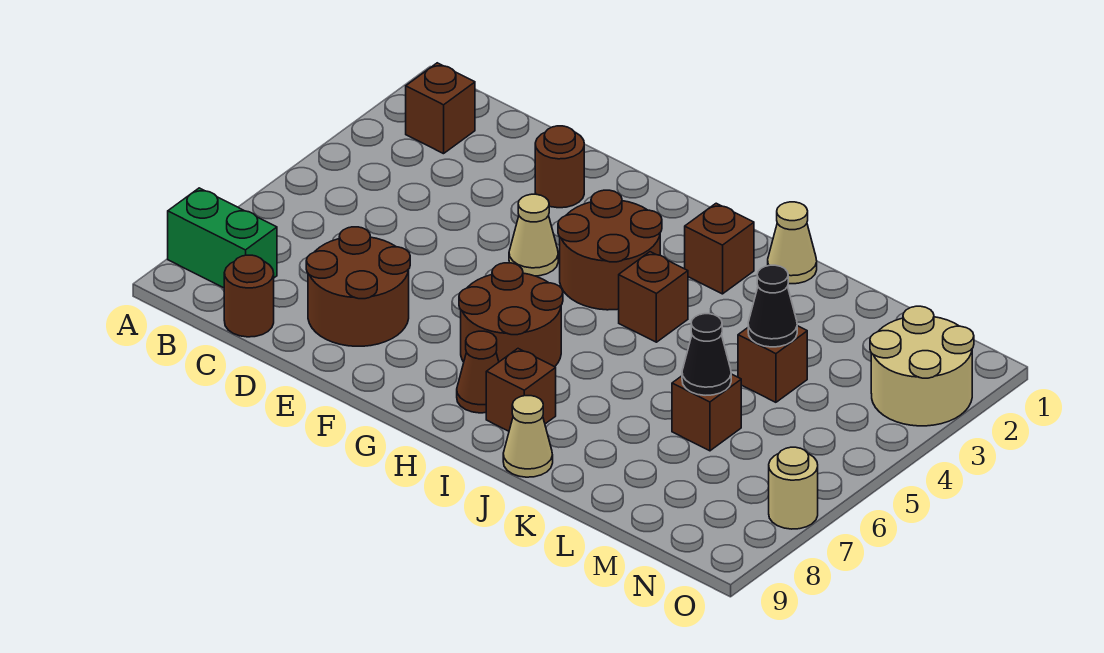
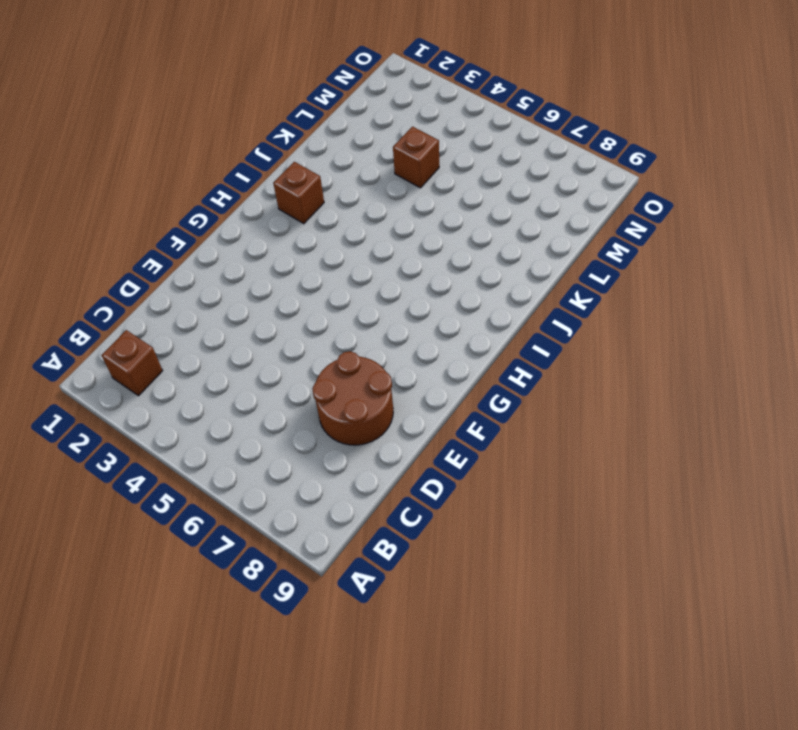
none -> green 1x2 brick [168,188,277,288]
none -> brown 1x1 round brick [224,255,274,337]
none -> brown 1x1 round brick [535,126,584,208]

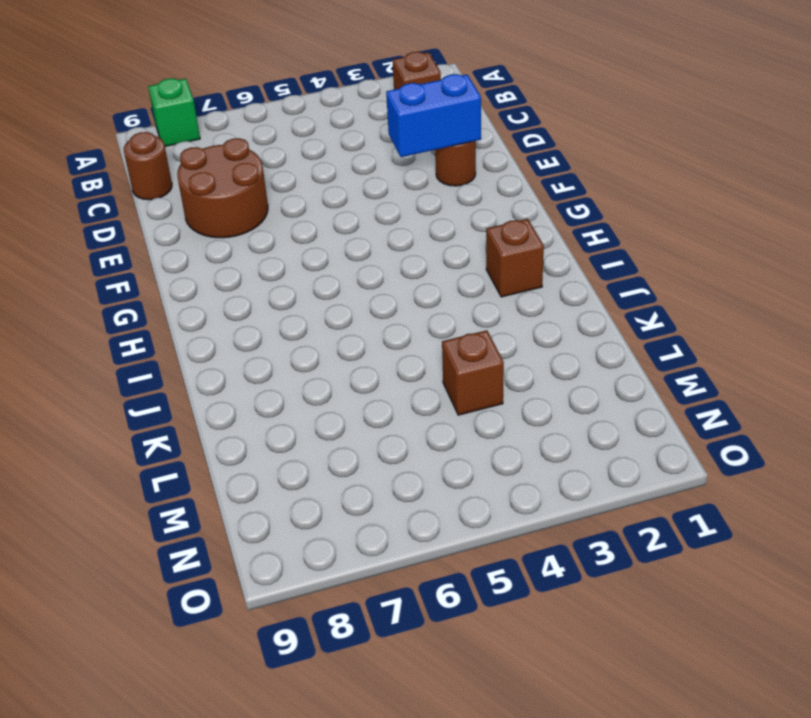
green 1x1 brick [148,78,200,146] -> green 1x2 brick [168,188,277,288]
blue 1x2 brick [386,74,481,157] -> none
none -> tan 1x1 cone [509,194,558,276]
none -> brown 2x2 round brick [558,190,662,310]
none -> brown 2x2 round brick [459,263,563,367]

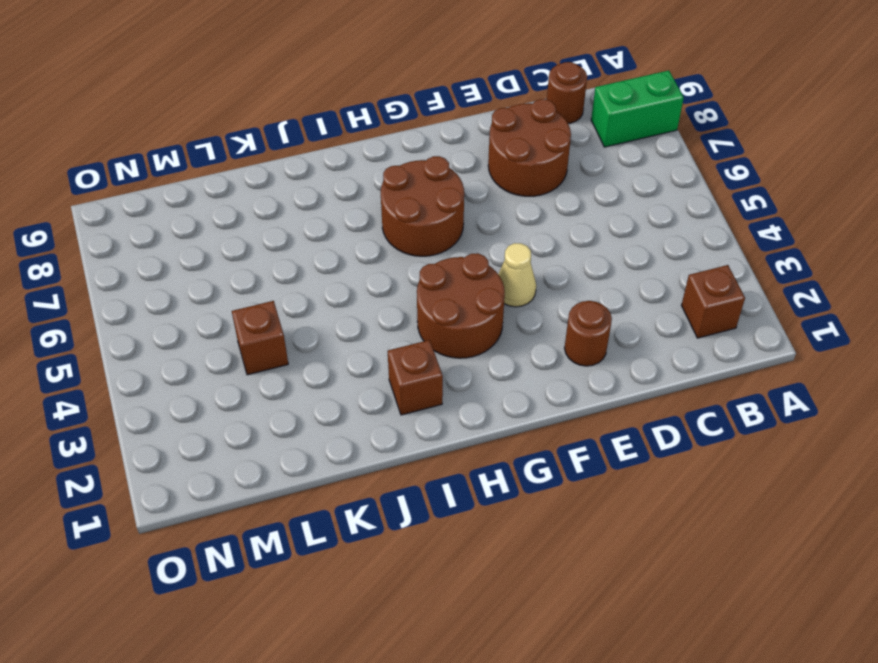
none -> brown 1x1 cone [457,331,499,413]
none -> brown 1x1 brick [619,252,688,342]
none -> brown 1x1 brick [486,349,556,431]

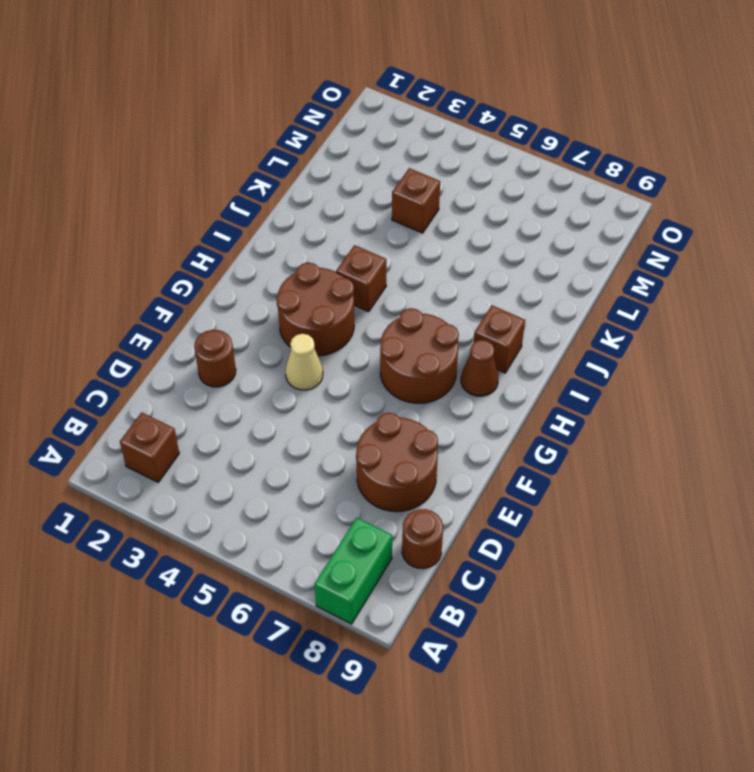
none -> brown 1x1 brick [685,203,754,294]
none -> tan 1x1 cone [768,202,817,284]
none -> tan 1x1 cone [503,396,553,477]

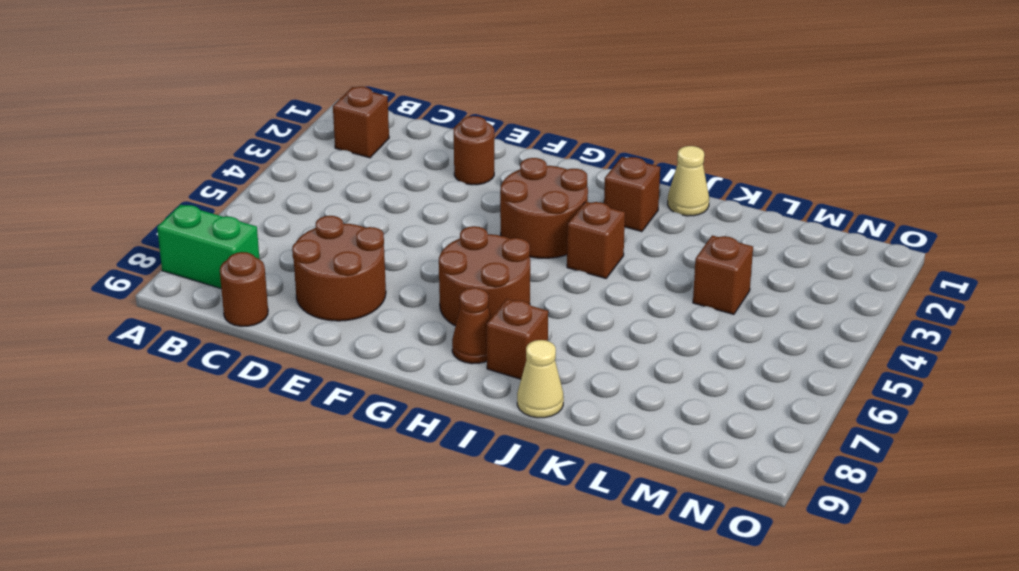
none -> tan 1x1 cone [509,194,558,276]
none -> brown 1x1 brick [672,374,741,451]
none -> tan 2x2 round brick [870,306,974,426]

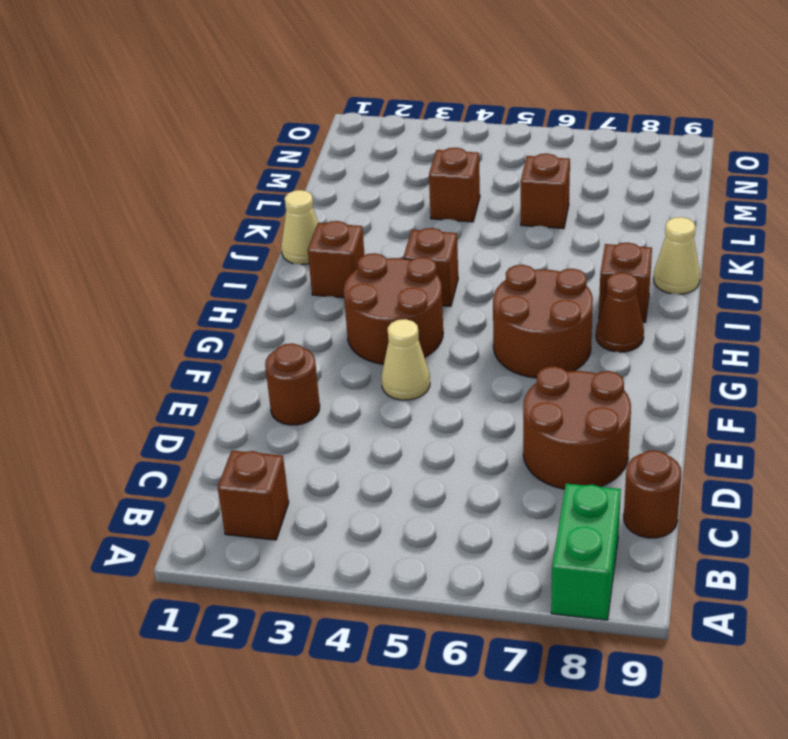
none -> tan 2x2 round brick [870,306,974,426]
none -> tan 1x1 round brick [769,447,818,529]
none -> black 1x1 cone [748,265,797,347]

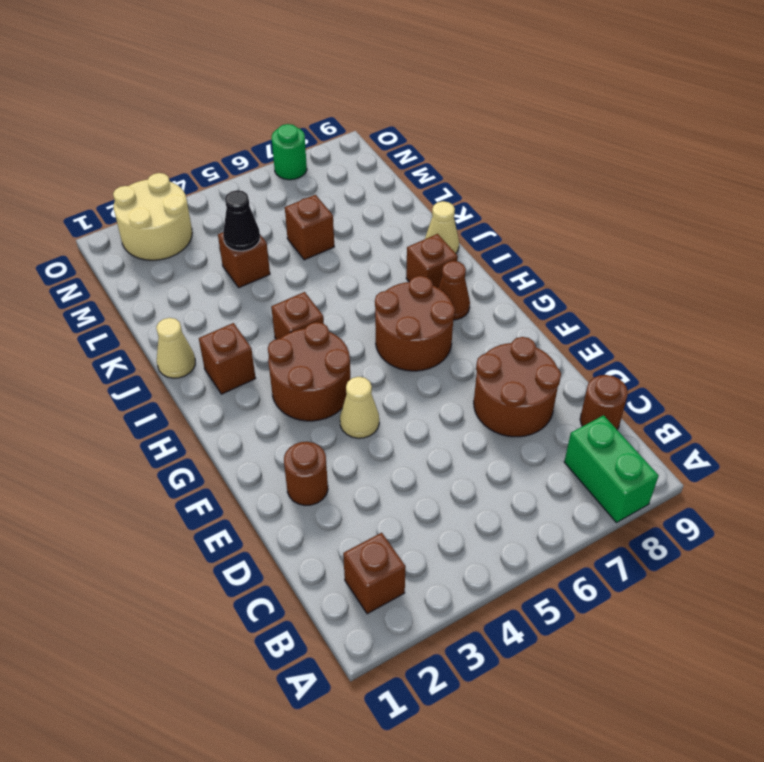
green 1x1 round brick [272,124,307,180] -> tan 1x1 round brick [769,447,818,529]
none -> black 1x1 cone [682,314,731,395]

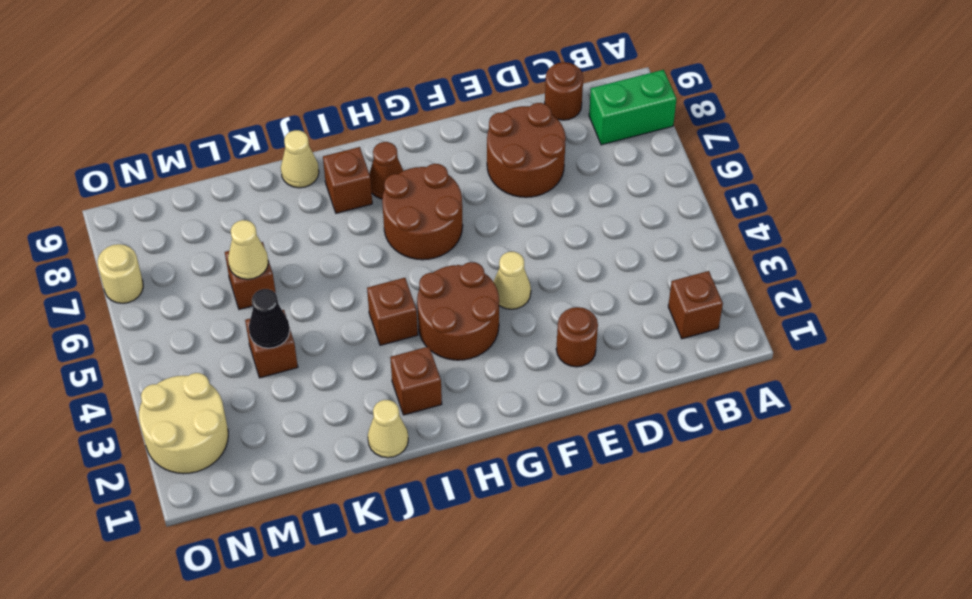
tan 1x1 cone [228,220,268,279] -> black 1x1 cone [682,314,731,395]

